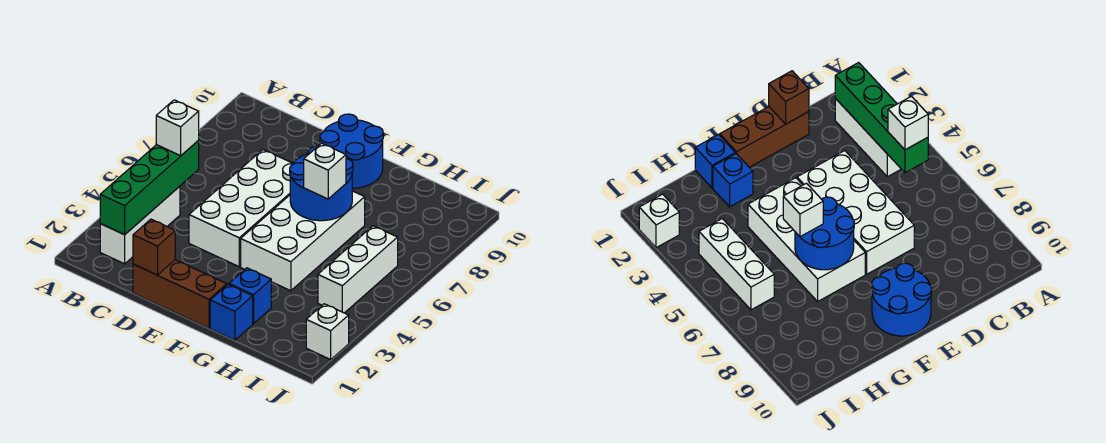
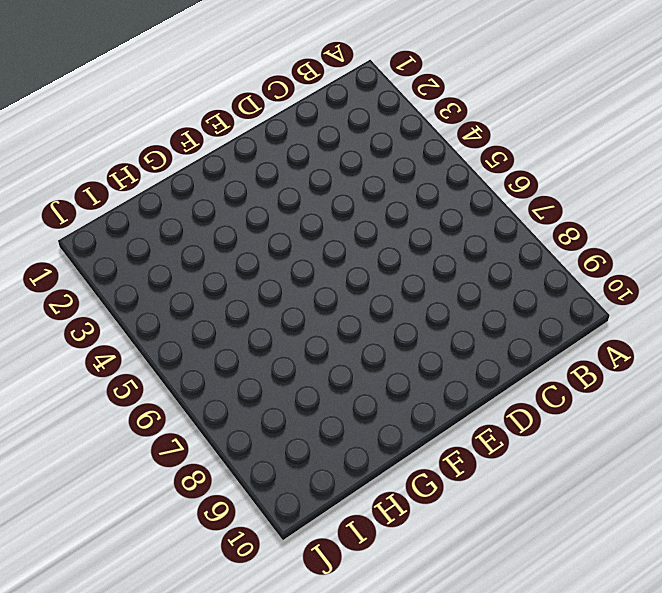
none -> white 1x3 brick [100,186,180,264]
none -> brown 1x3 brick [133,260,227,328]
none -> white 2x4 brick [189,150,293,267]

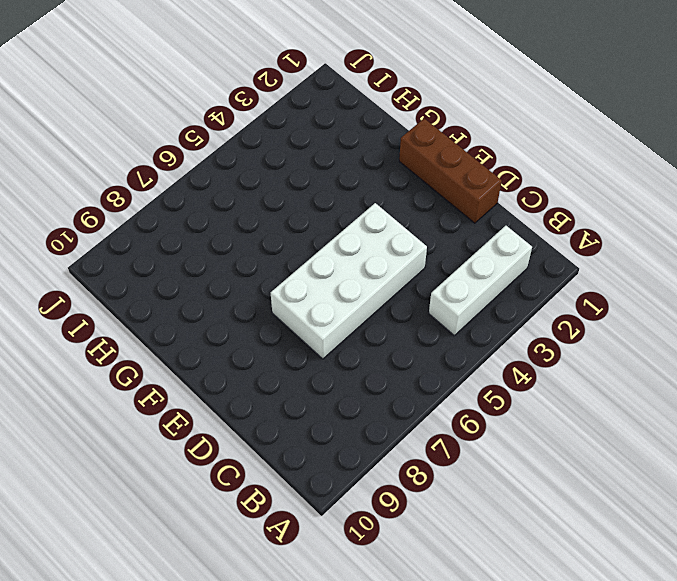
none -> blue 2x2 round brick [320,114,383,188]
none -> white 2x4 brick [241,191,365,291]
none -> blue 1x1 brick [210,284,253,340]

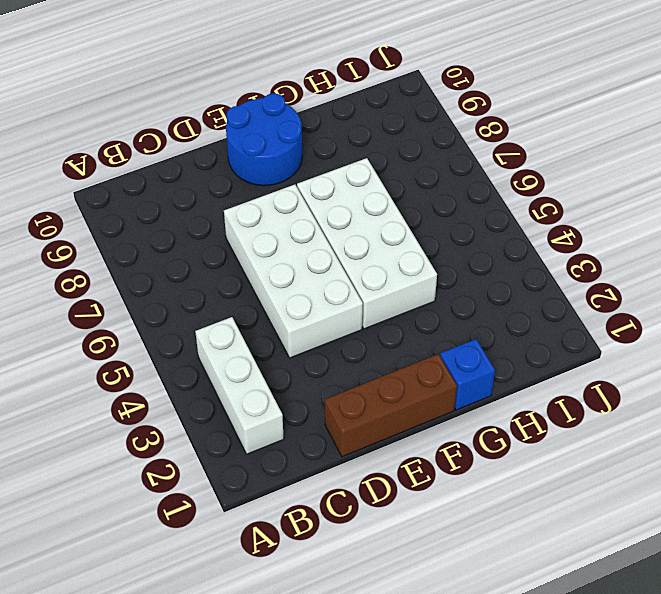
none -> blue 1x1 brick [229,268,271,324]
none -> white 1x3 brick [318,226,398,313]
none -> white 1x1 brick [306,304,349,359]

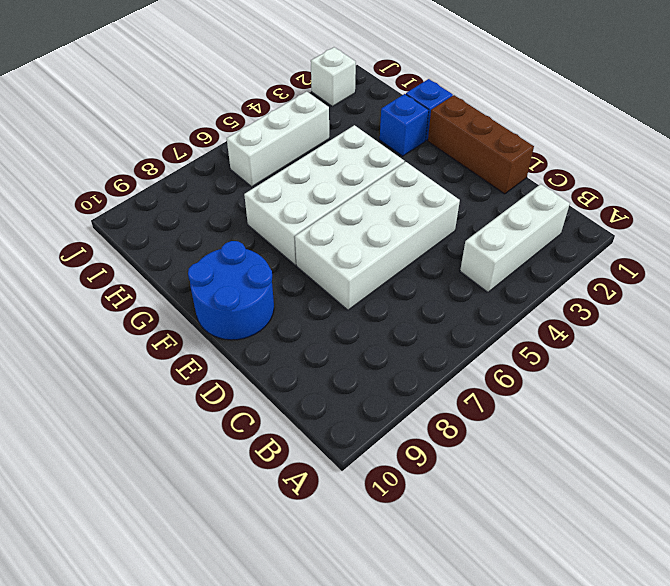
none -> green 1x4 brick [100,141,199,235]
none -> brown 1x1 brick [133,219,175,275]
none -> blue 2x2 round brick [290,146,353,221]

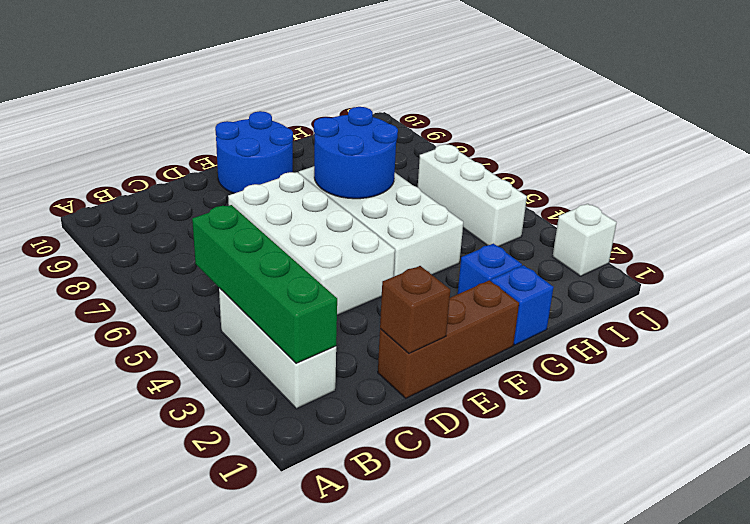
none -> white 1x1 brick [156,100,199,156]
none -> white 1x1 brick [304,143,346,199]

